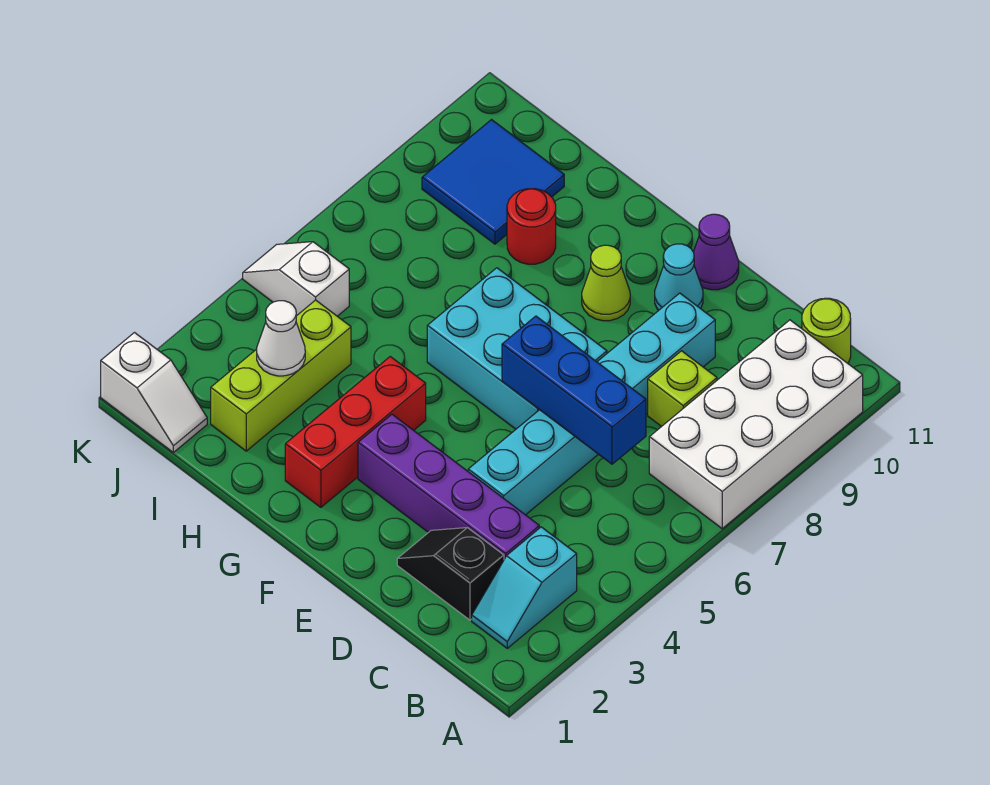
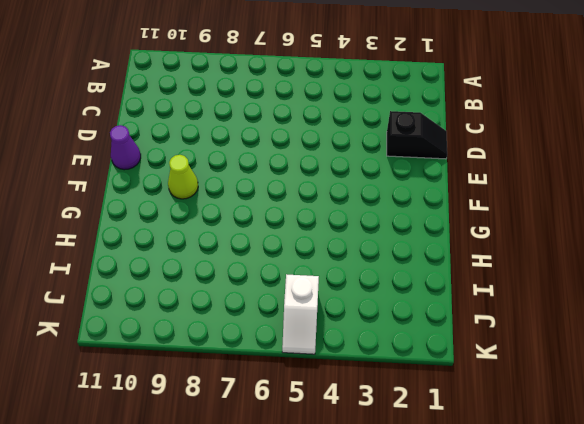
black 1x2 slope [387,111,447,159] -> black 1x2 slope turned to [397,528,504,620]
none -> white 2x4 brick [649,320,863,529]
none -> cyan 1x2 slope [472,527,577,648]
none -> lime 1x1 round brick [802,298,851,363]

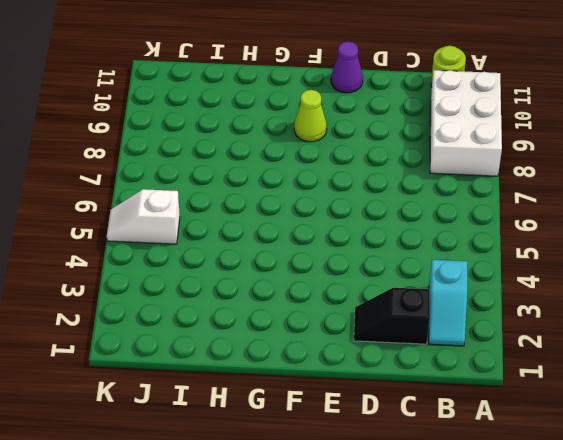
white 2x3 brick [430,70,502,176] -> white 2x4 brick [649,320,863,529]
none -> purple 1x4 brick [358,414,539,559]
none -> lime 1x1 brick [648,351,717,427]
none -> cyan 1x6 brick [468,293,715,515]

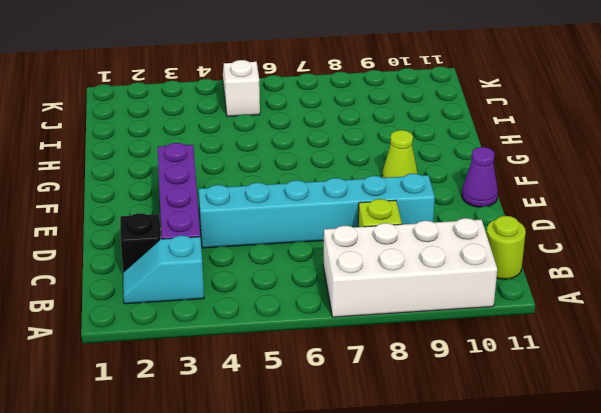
none -> cyan 2x3 brick [427,268,607,429]
none -> cyan 1x1 cone [655,244,703,311]
none -> red 1x3 brick [285,357,426,507]

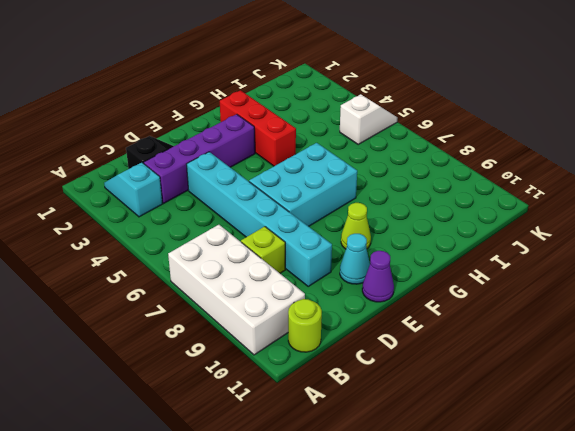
none -> red 1x1 round brick [507,188,556,264]
none -> lime 1x3 brick [211,300,351,451]
none -> blue 2x2 tile [422,120,564,244]

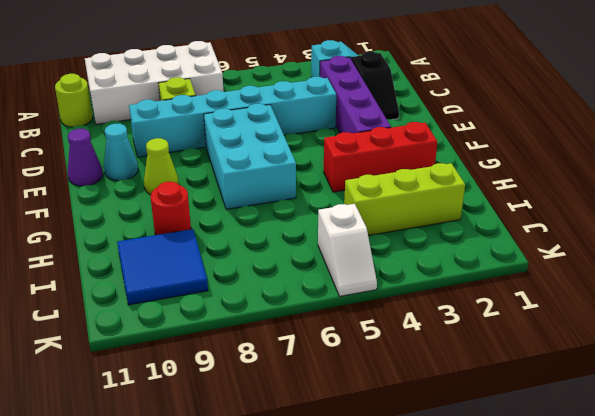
none -> white 1x2 slope [101,333,207,452]
none -> blue 1x3 brick [502,316,646,464]
none -> white 1x1 cone [257,301,305,376]

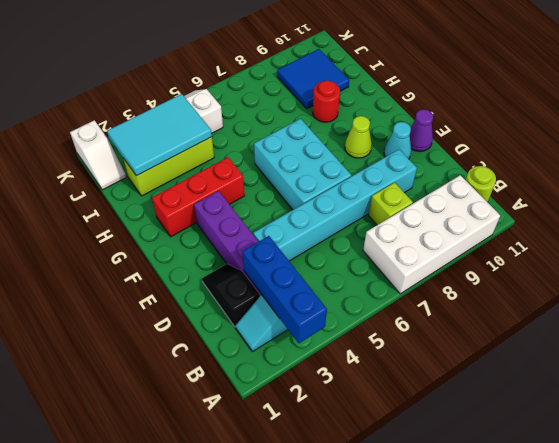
blue 1x3 brick [242,236,327,343] -> blue 1x3 brick moved to [502,316,646,464]
cyan 2x3 tile [107,94,212,176] -> white 1x1 cone [257,301,305,376]

